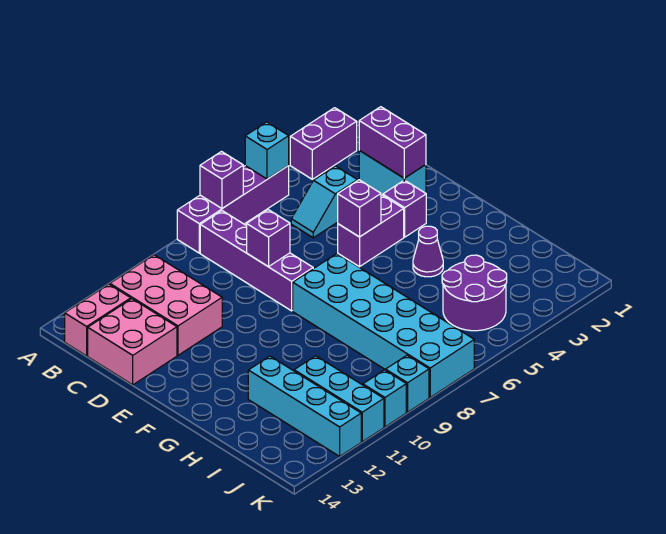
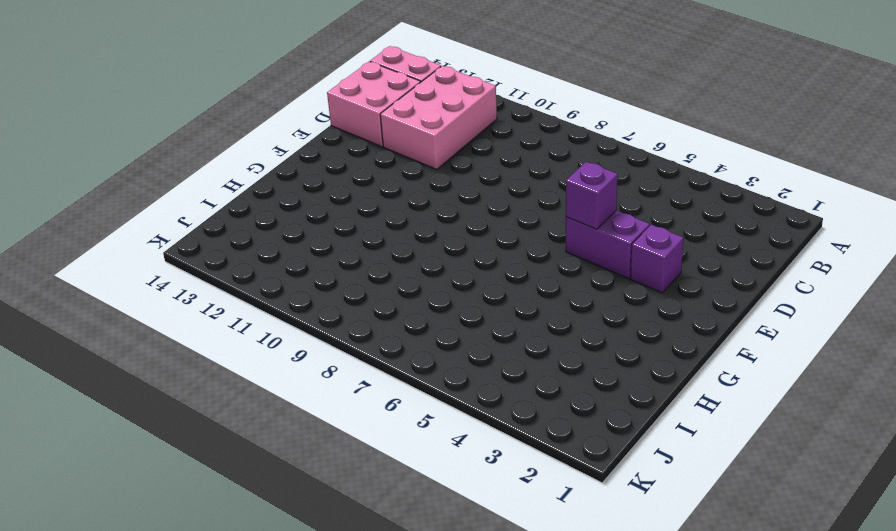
none -> purple 1x2 brick [290,108,357,179]
none -> purple 1x4 brick [177,166,289,253]
none -> purple 1x4 brick [200,211,313,311]

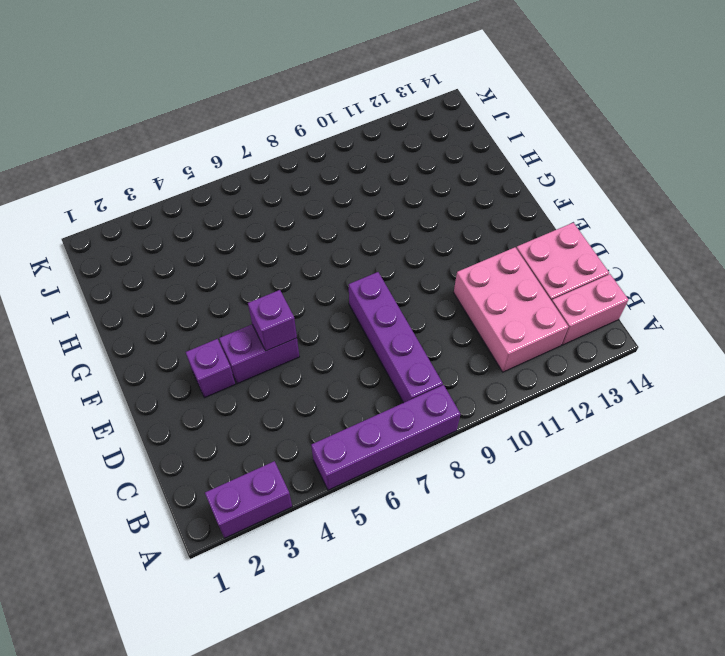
none -> cyan 1x2 brick [359,151,426,195]
none -> cyan 1x2 slope [291,166,358,238]
none -> cyan 2x6 brick [293,254,474,397]

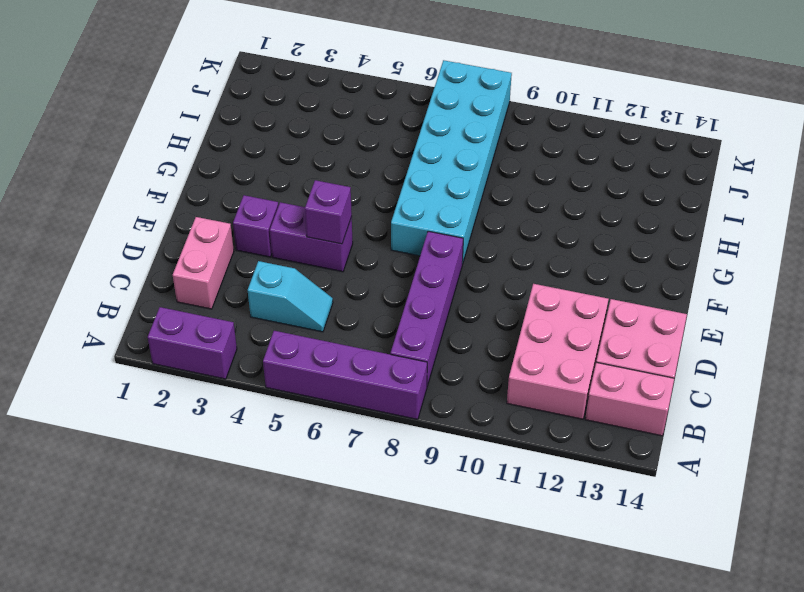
pink 1x2 brick [173,217,234,309] -> cyan 1x2 brick [359,151,426,195]
none -> purple 1x1 cone [413,226,443,277]
none -> cyan 1x4 brick [248,356,361,456]
none -> purple 2x2 round brick [442,255,507,331]

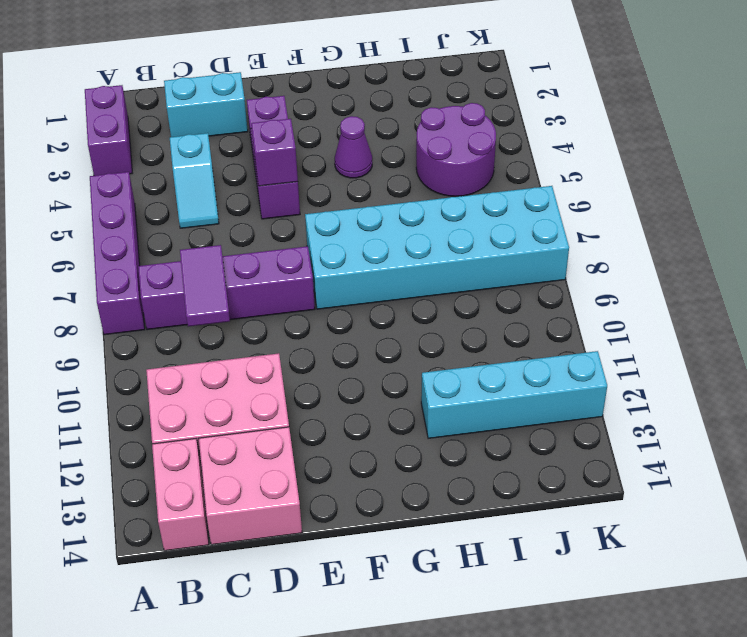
purple 1x2 tile [180,245,230,327] -> none
none -> cyan 1x3 brick [294,356,384,442]
none -> cyan 1x1 brick [386,355,429,412]
none -> cyan 1x1 brick [363,370,406,427]

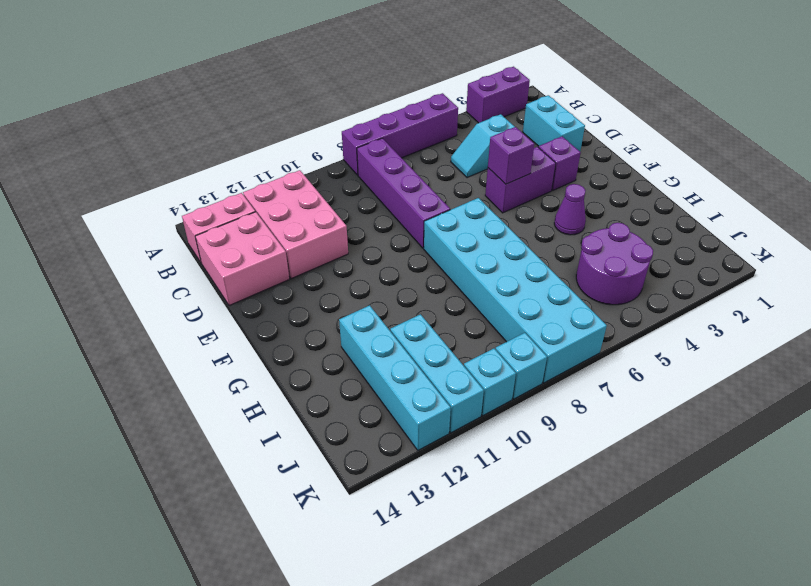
none -> cyan 1x1 brick [245,122,289,179]
none -> purple 1x1 brick [200,152,243,208]
none -> purple 1x2 brick [359,107,426,178]

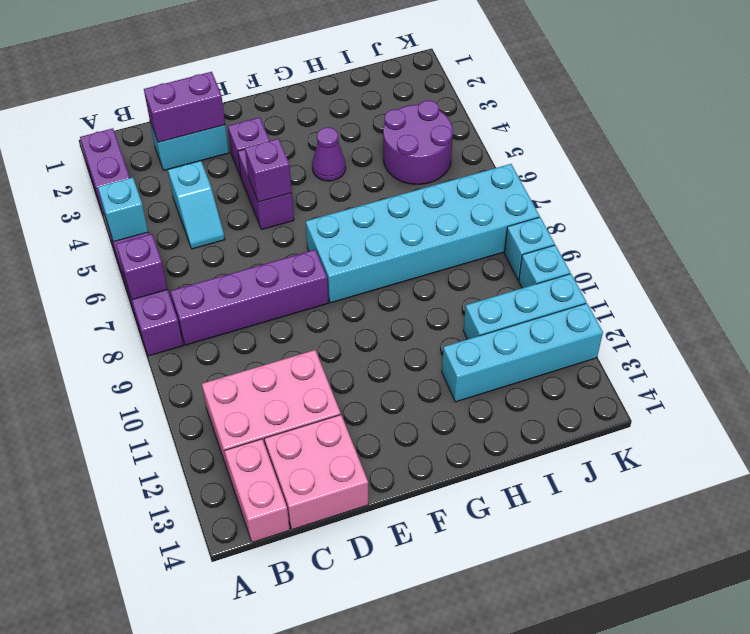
none -> purple 1x1 brick [247,210,290,267]

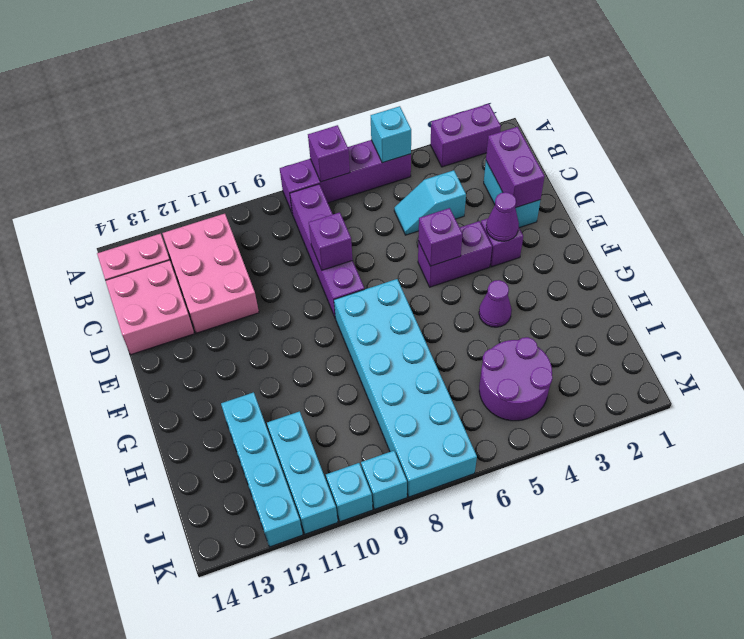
purple 1x1 cone [486,192,519,241] -> none

